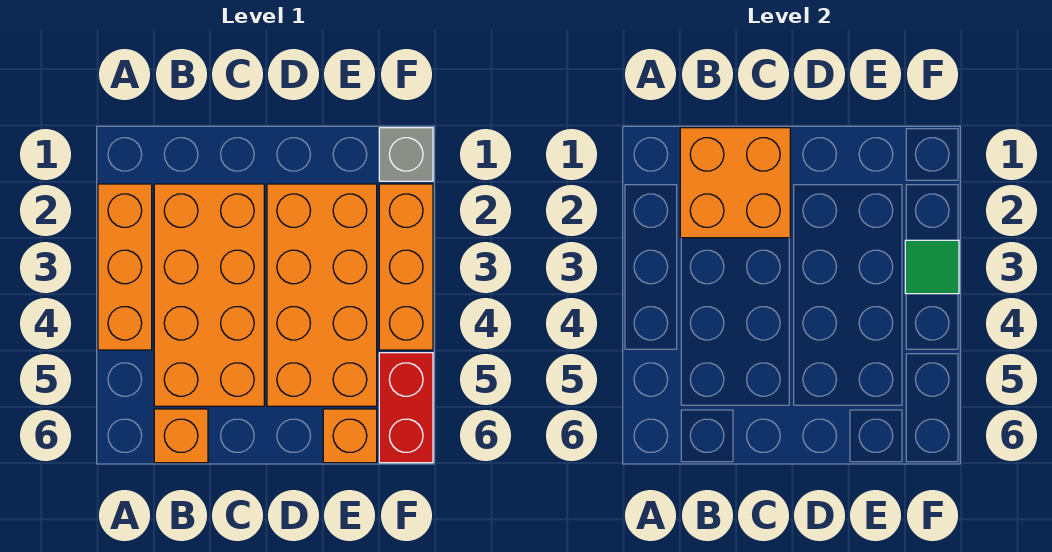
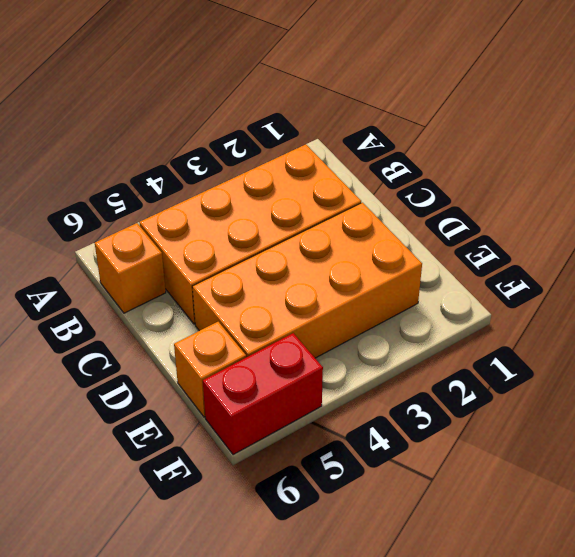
none -> orange 1x3 brick [98,184,152,350]
none -> grey 1x1 brick [379,128,433,181]

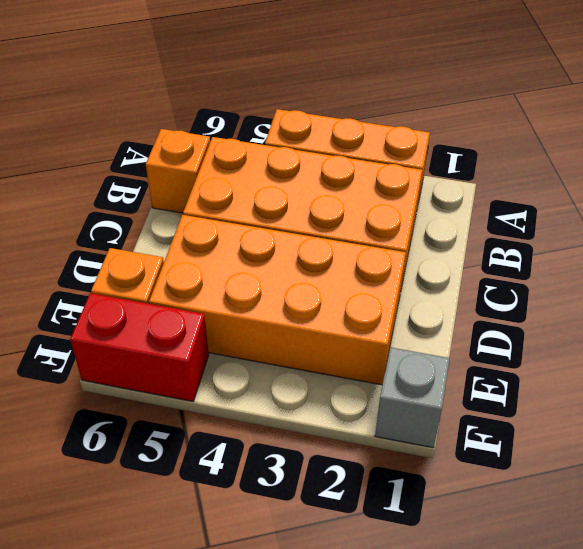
none -> orange 1x3 brick [379,184,433,350]
none -> orange 2x2 brick [680,128,790,238]

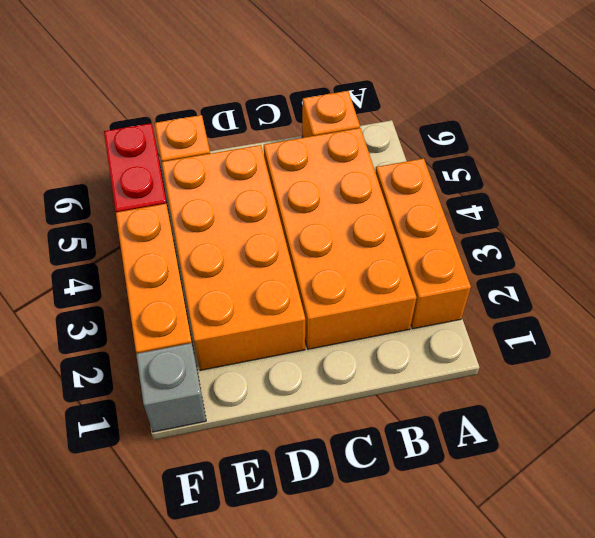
none -> orange 2x2 brick [680,128,790,238]
none -> green 1x1 tile [905,240,959,294]

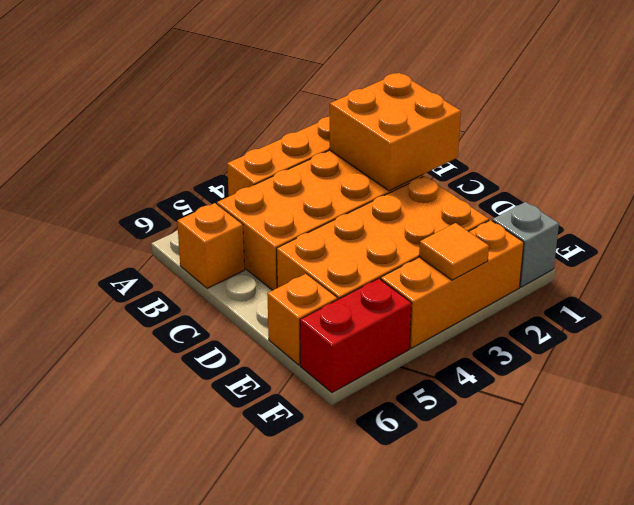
orange 1x1 tile [419,223,489,280] -> green 1x1 tile [905,240,959,294]

